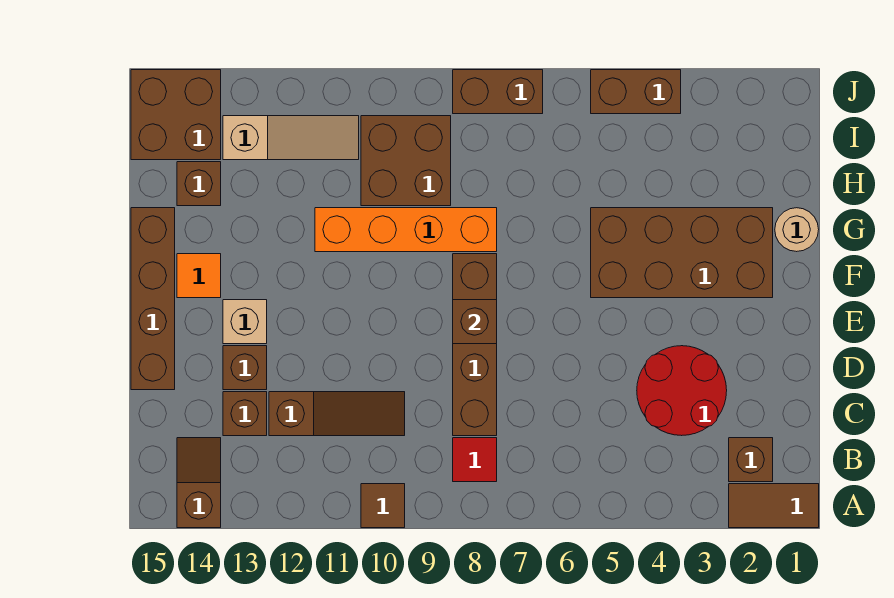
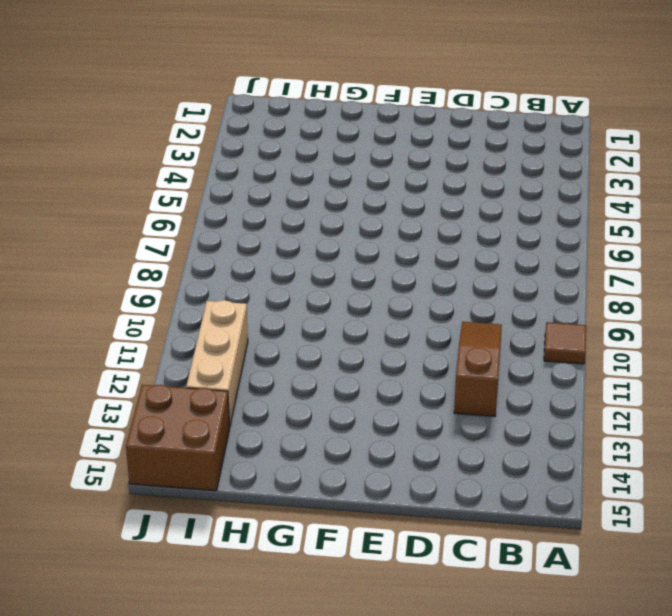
tan 1x3 brick [186,300,248,425] -> tan 1x3 slope [223,116,359,160]
none -> brown 1x2 tile [729,484,819,528]
none -> brown 1x2 slope [177,438,221,528]
none -> brown 1x1 brick [729,438,773,482]

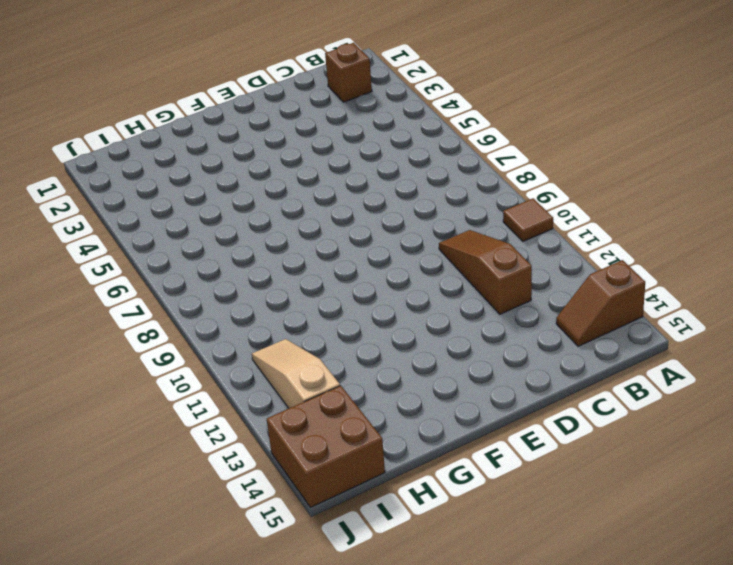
none -> brown 1x2 tile [729,484,819,528]
none -> red 1x1 tile [453,438,497,482]
none -> red 2x2 round brick [637,346,727,436]

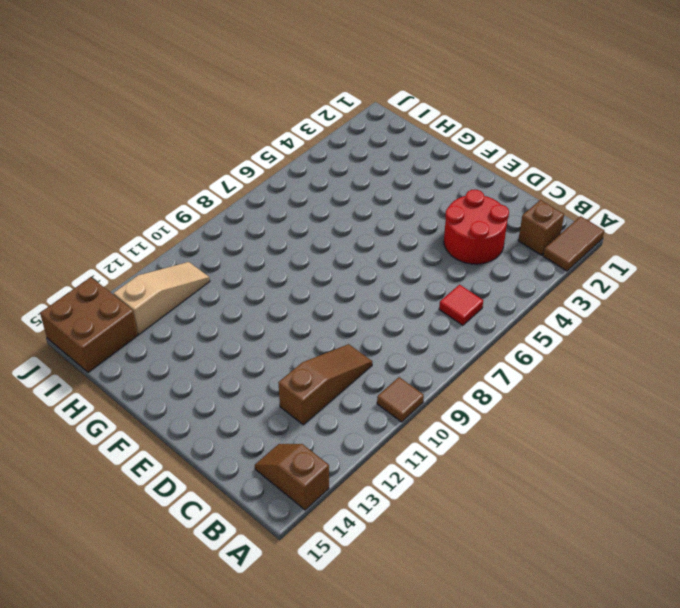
red 1x1 tile [439,285,483,325] -> red 1x1 tile moved to [453,438,497,482]
none -> brown 1x4 brick [453,254,497,436]
none -> brown 1x1 brick [223,392,267,436]
none -> brown 1x1 brick [223,346,267,390]

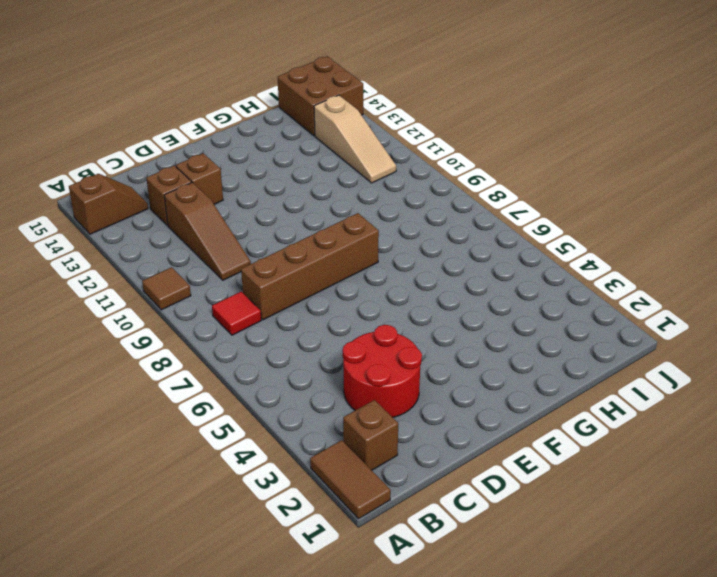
none -> brown 1x4 brick [131,208,175,390]
none -> tan 1x1 brick [223,300,267,344]
none -> brown 2x4 brick [591,208,773,298]

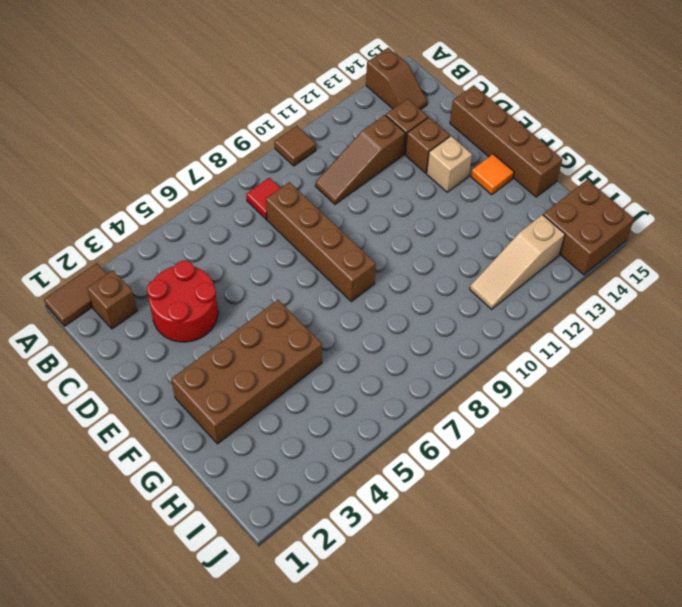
none -> tan 1x1 round brick [775,208,819,252]
none -> orange 1x4 brick [315,208,497,252]
none -> brown 2x2 brick [361,116,451,206]

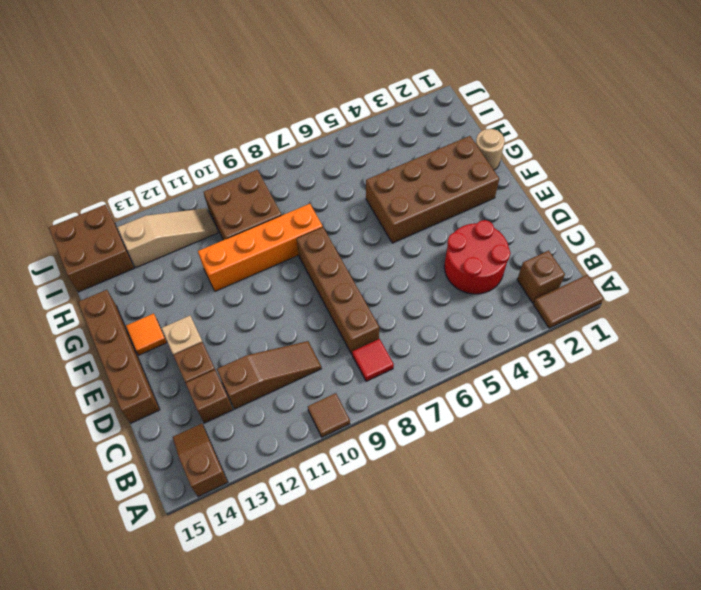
none -> brown 1x1 brick [177,162,221,206]
none -> brown 1x2 brick [591,70,681,114]
none -> brown 1x2 brick [453,70,543,114]

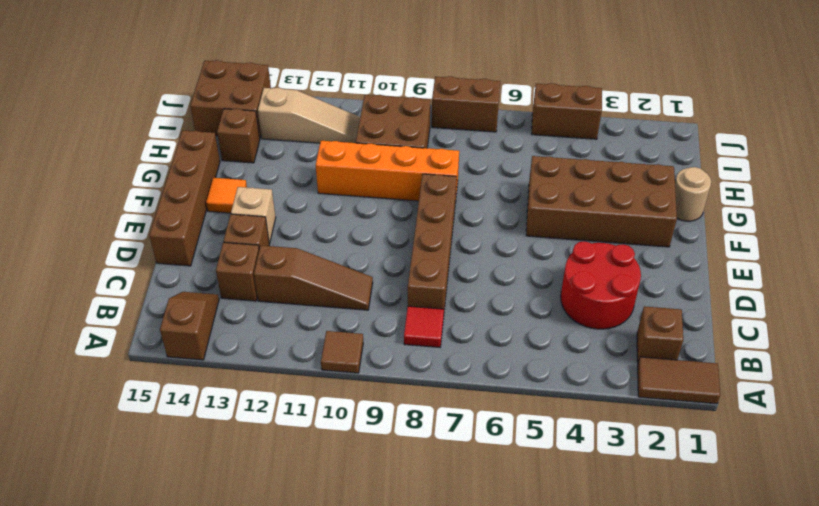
none -> brown 1x1 brick [453,300,497,344]

